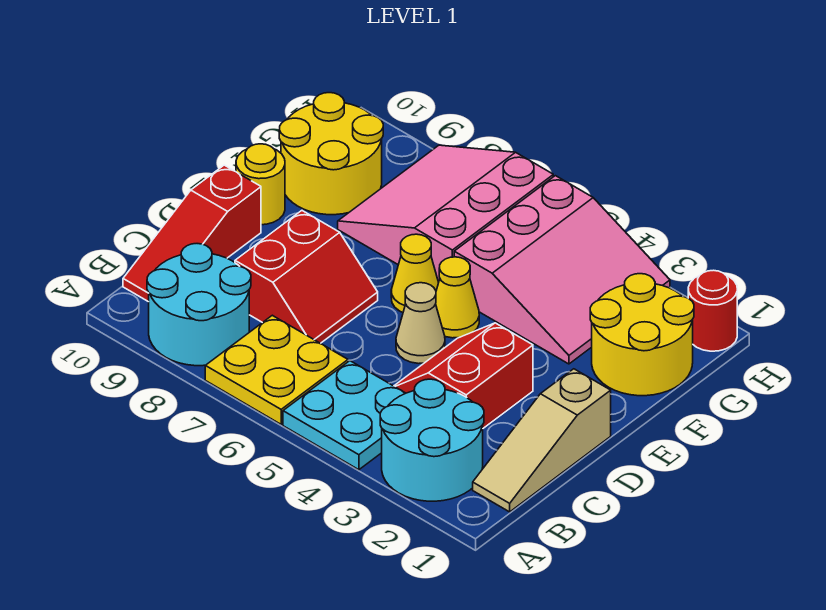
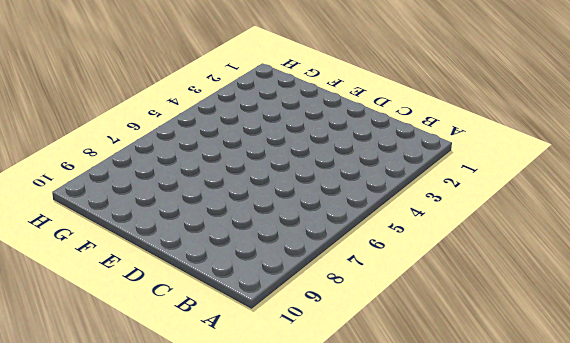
none -> cyan 2x2 round brick [380,379,484,501]
none -> cyan 2x2 plate [283,361,406,470]
none -> yellow 2x2 plate [205,315,348,424]

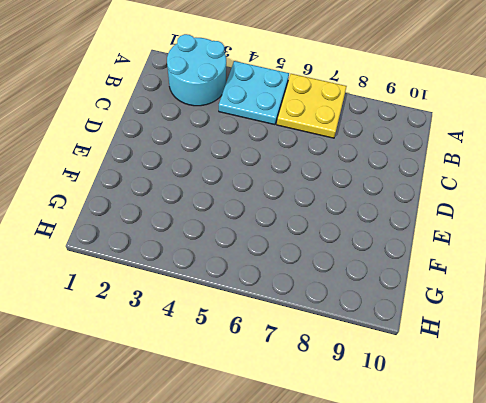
none -> cyan 2x2 round brick [147,244,251,366]
none -> tan 1x3 slope [473,369,611,512]
none -> red 1x3 slope [123,165,261,302]

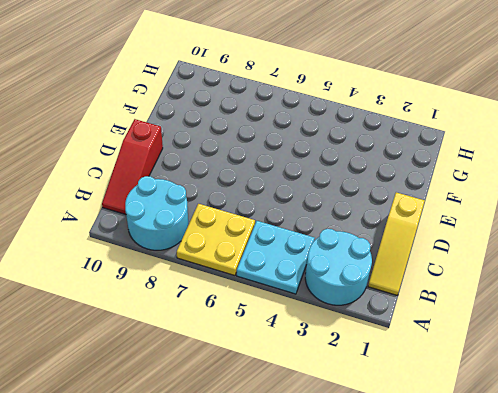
yellow 1x3 slope [368,192,425,295] -> tan 1x3 slope [473,369,611,512]
none -> red 2x2 slope [394,323,533,428]
none -> red 2x2 slope [235,211,378,343]
none -> tan 1x1 cone [396,283,445,364]

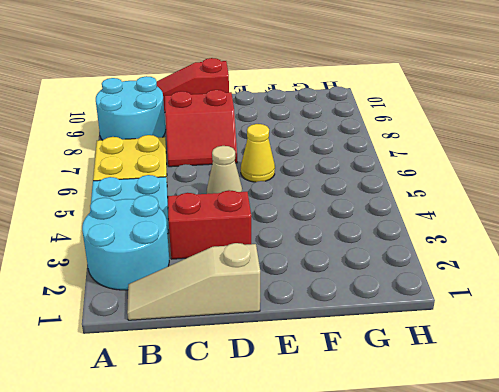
none -> yellow 1x1 cone [436,257,479,338]
none -> yellow 1x1 round brick [236,144,285,225]
none -> yellow 2x2 round brick [590,274,694,396]

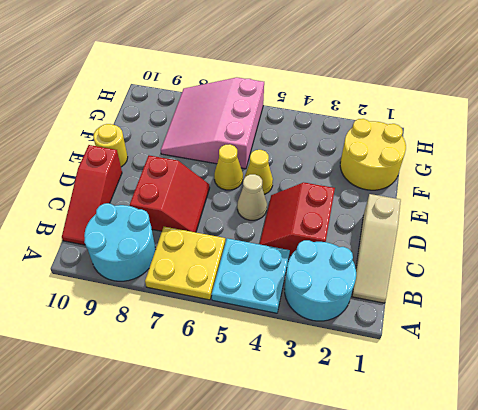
none -> pink 3x3 slope [454,176,670,364]
none -> yellow 2x2 round brick [279,93,383,215]
none -> red 1x1 round brick [688,270,737,351]

